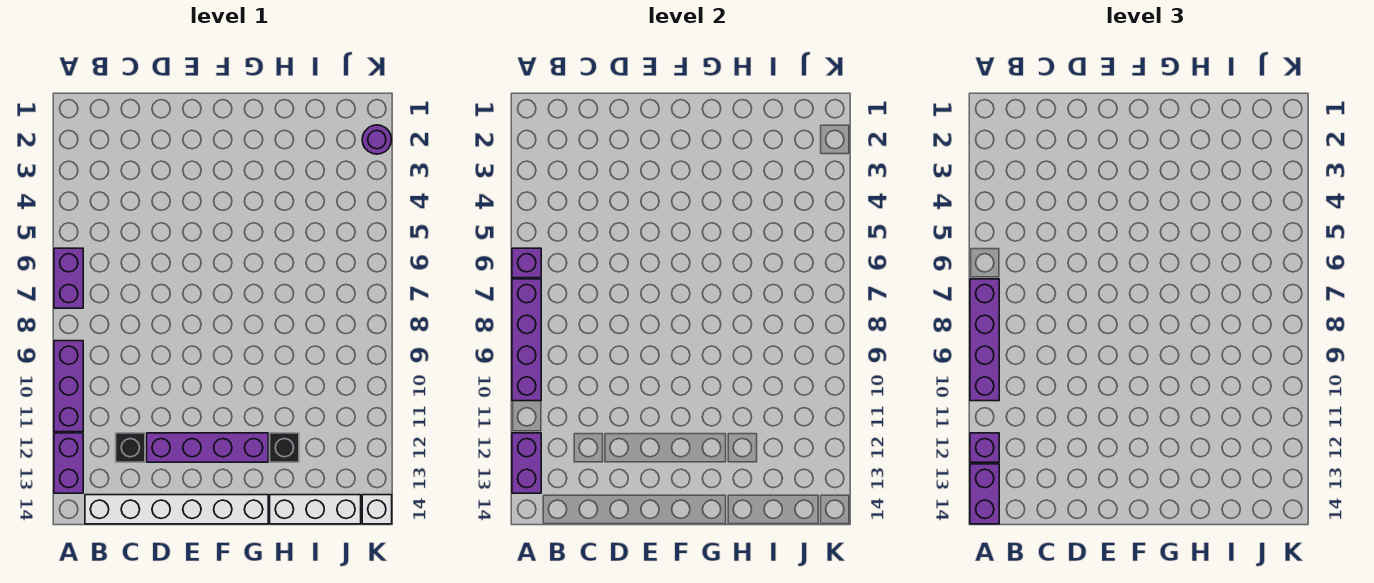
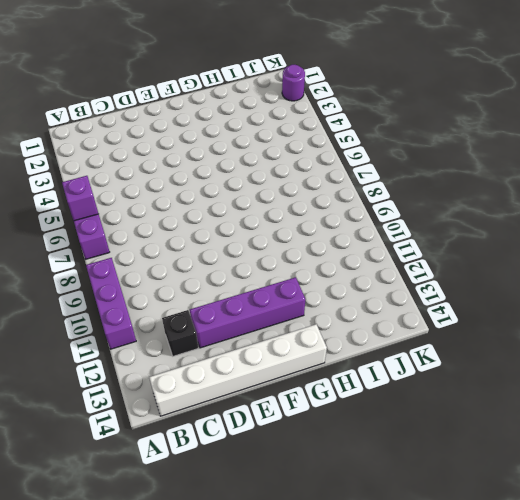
none -> purple 1x2 brick [54,433,83,493]
none -> black 1x1 brick [270,433,299,462]
none -> white 1x3 brick [270,495,361,524]

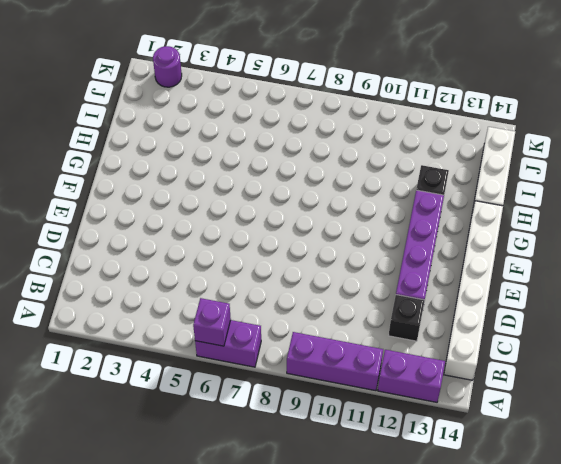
none -> white 1x1 brick [362,495,392,524]
none -> purple 1x4 brick [512,279,541,401]
none -> purple 1x2 brick [512,433,541,493]

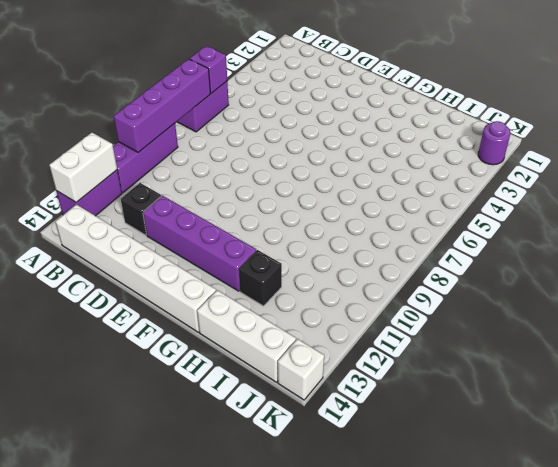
white 1x2 brick [49,133,117,202] -> purple 1x2 brick [512,433,541,493]
none -> purple 1x4 brick [970,279,999,401]
none -> purple 1x1 brick [970,433,999,462]
none -> purple 1x2 brick [970,464,999,524]

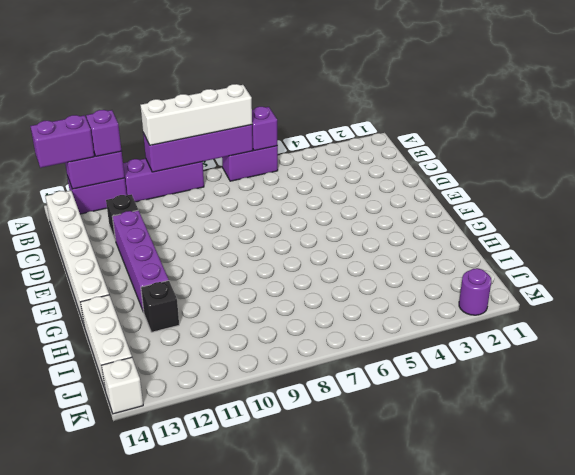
white 1x4 brick [140,84,252,145] -> purple 1x4 brick [970,279,999,401]

